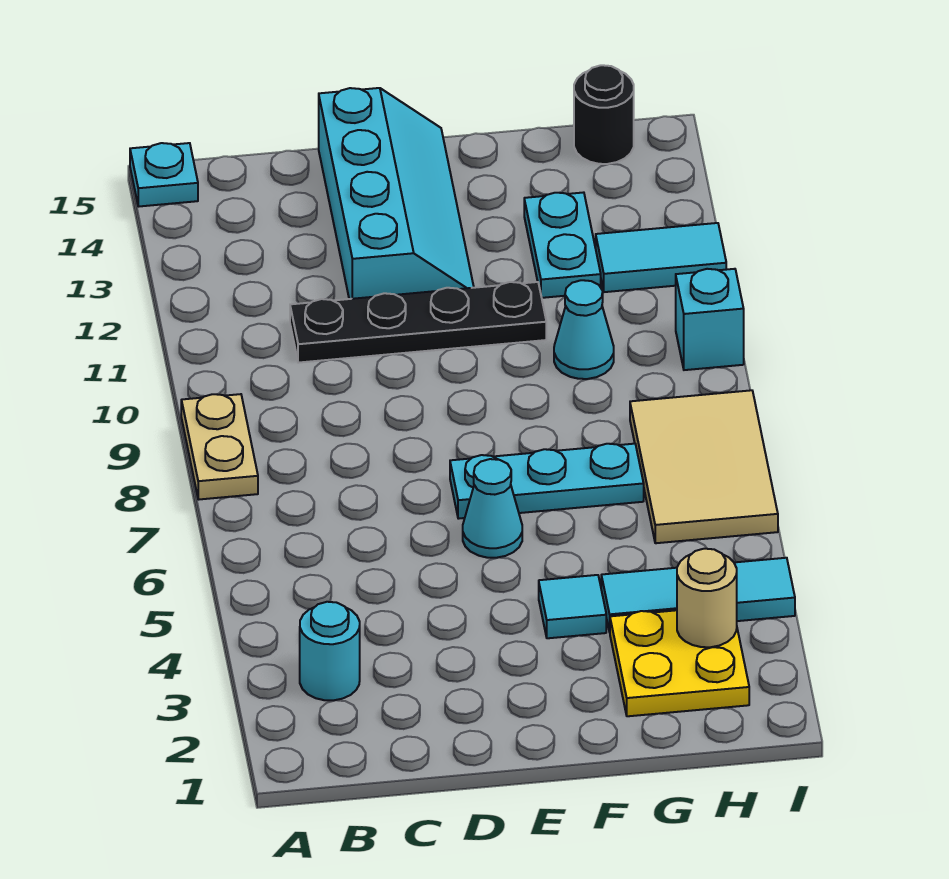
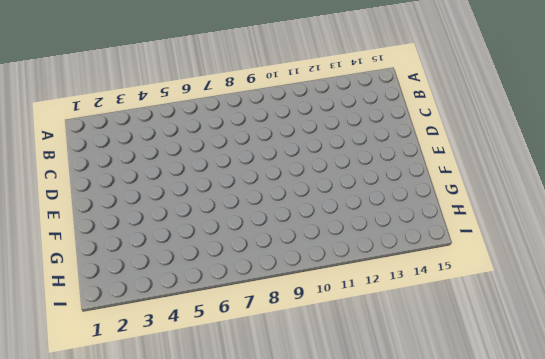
none -> tan 1x2 plate [181,394,258,500]
none -> cyan 1x1 plate [130,143,198,207]
none -> cyan 1x1 round brick [300,602,360,700]

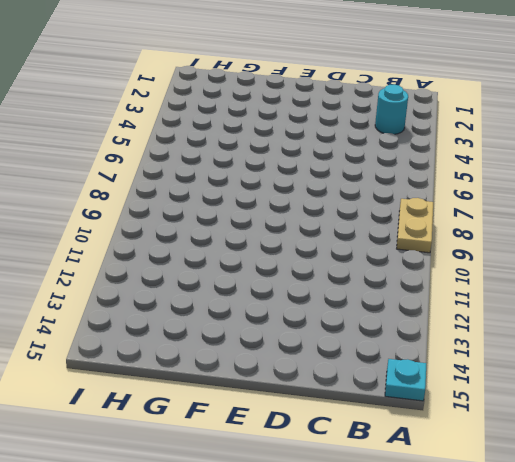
none -> black 1x4 plate [290,282,546,363]
none -> cyan 2x4 slope [319,88,474,299]
none -> cyan 1x1 cone [463,459,522,558]

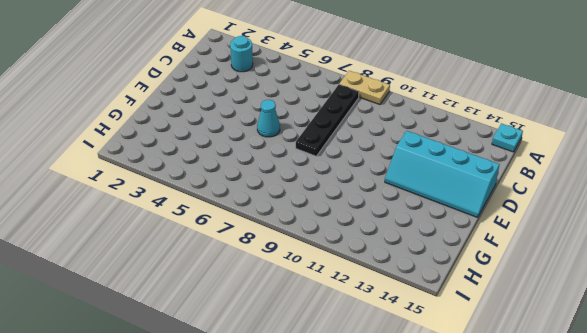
black 1x4 plate [296,84,359,156] -> black 1x4 plate moved to [290,282,546,363]
none -> cyan 1x3 plate [450,444,644,519]
none -> cyan 1x1 tile [539,575,606,638]
none -> yellow 2x2 plate [610,610,749,716]

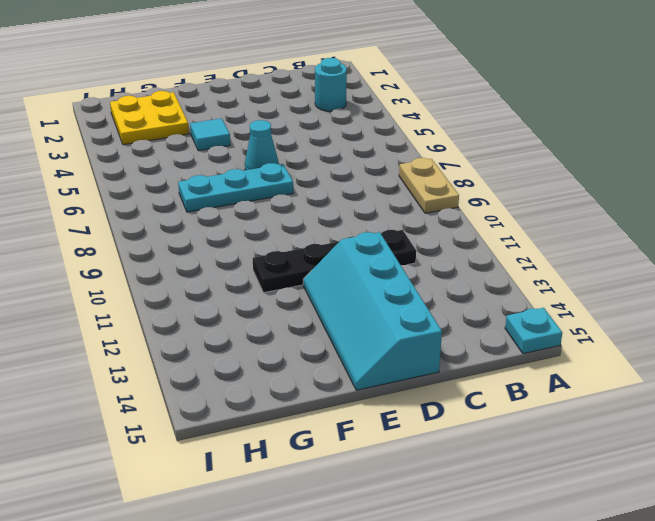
none -> cyan 1x3 tile [601,558,795,632]
none -> cyan 1x1 cone [554,280,614,379]
none -> cyan 1x2 plate [524,192,601,298]

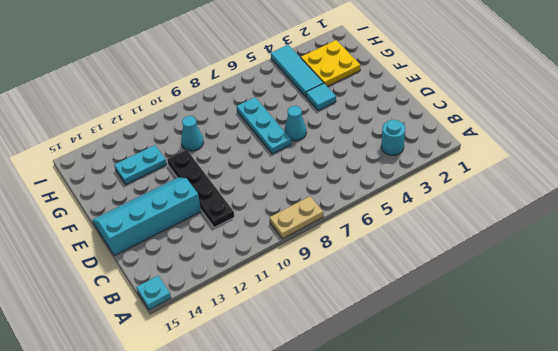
none -> tan 2x3 tile [630,390,778,543]
none -> cyan 1x2 tile [596,223,726,292]
none -> black 1x1 round brick [574,65,634,164]

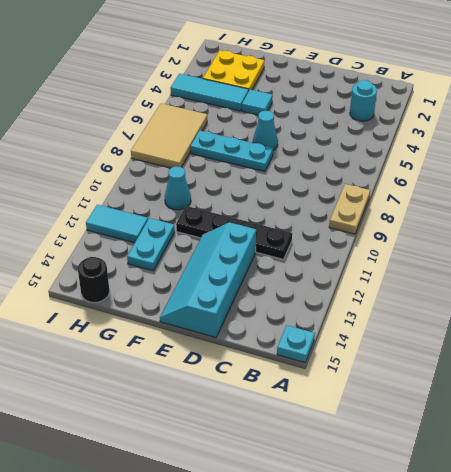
none -> cyan 1x1 brick [676,269,744,370]
none -> tan 1x1 round brick [677,549,737,647]

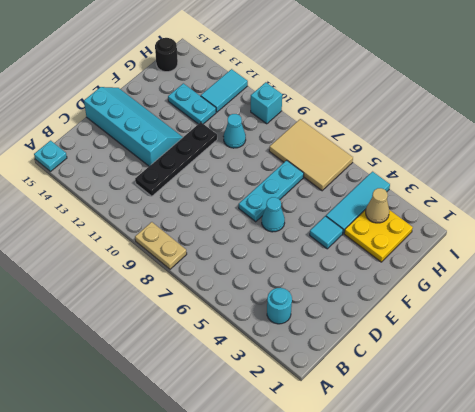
tan 1x1 cone [366,188,389,223] -> tan 1x1 round brick [677,549,737,647]

